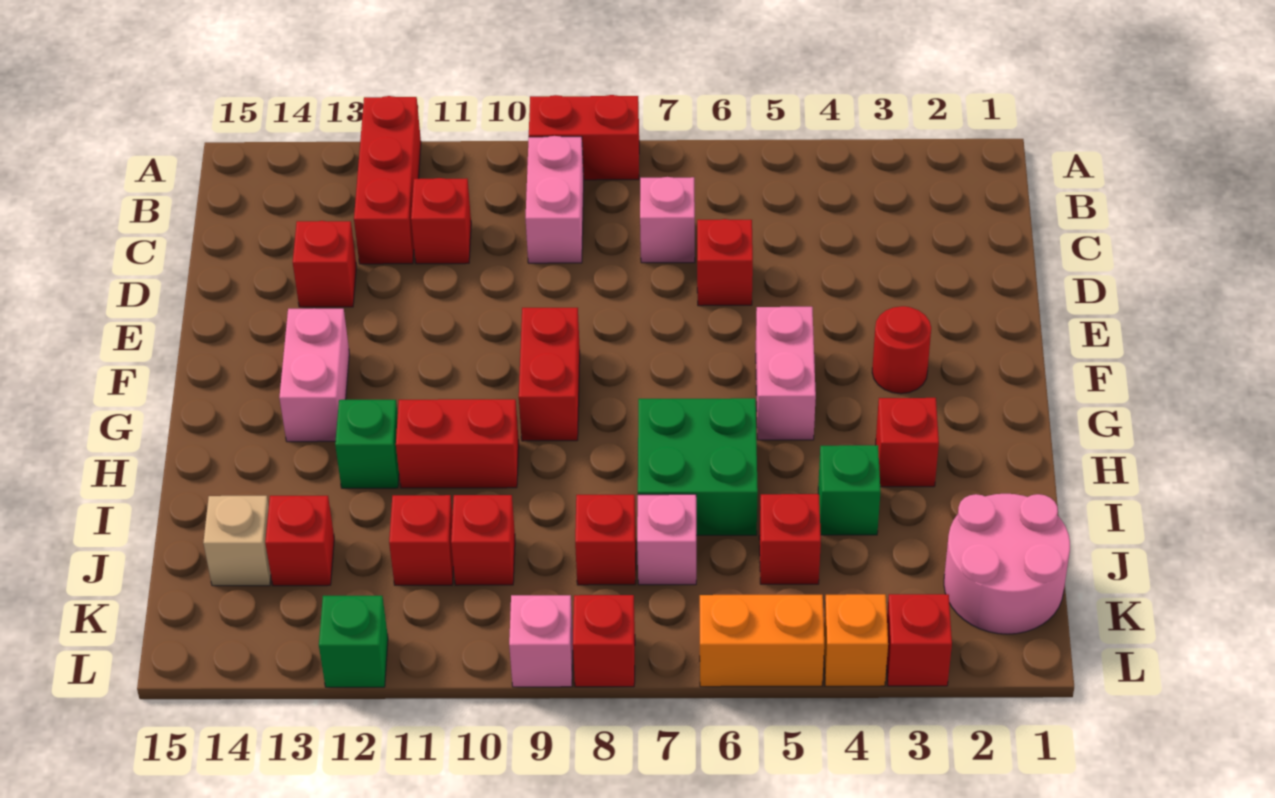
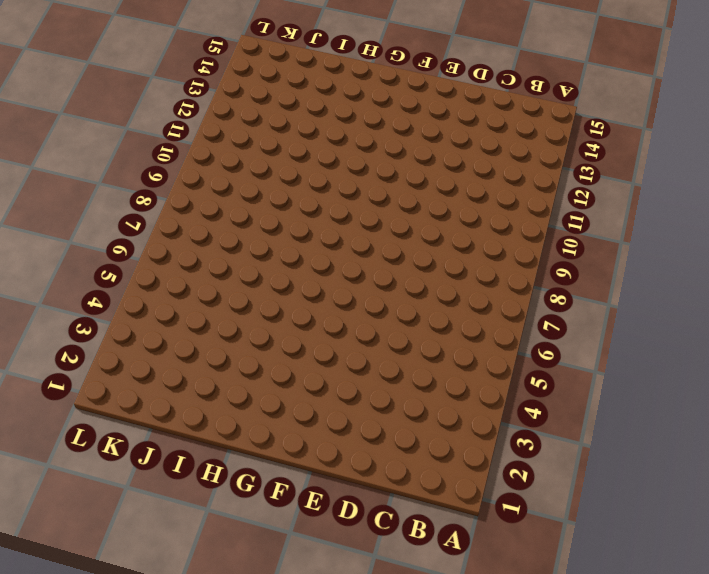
none -> red 1x2 brick [529,95,639,180]
none -> red 1x3 brick [354,96,421,264]
none -> pink 1x2 brick [526,136,584,263]
none -> pink 1x1 brick [640,177,695,263]

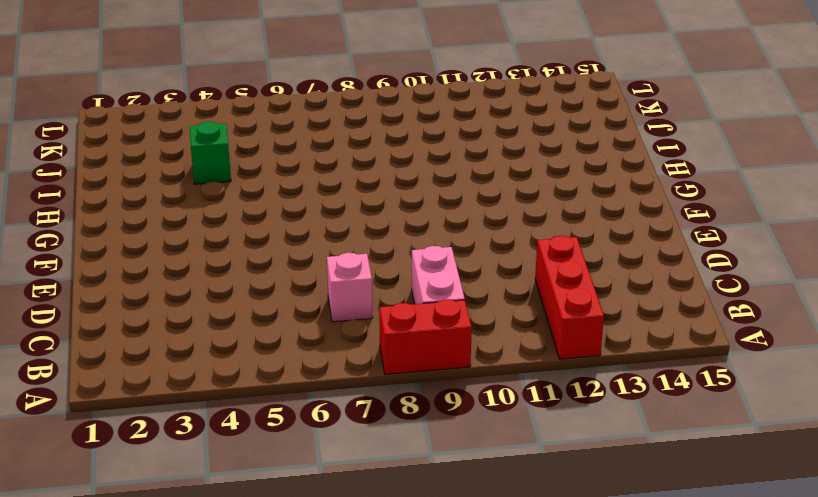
none -> red 1x1 brick [411,178,471,264]
none -> red 1x1 brick [697,219,753,306]
none -> red 1x1 brick [293,221,356,307]
none -> red 1x1 round brick [872,306,931,394]

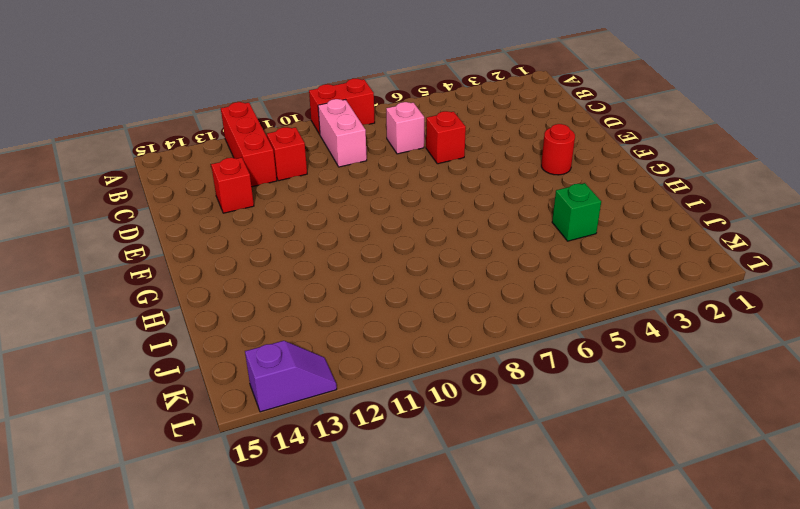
purple 1x2 slope [245,341,337,412] -> none
none -> pink 1x2 brick [756,307,816,440]
none -> red 1x2 brick [519,308,580,441]
none -> pink 1x2 brick [279,308,349,442]
none -> red 1x1 brick [876,398,939,487]

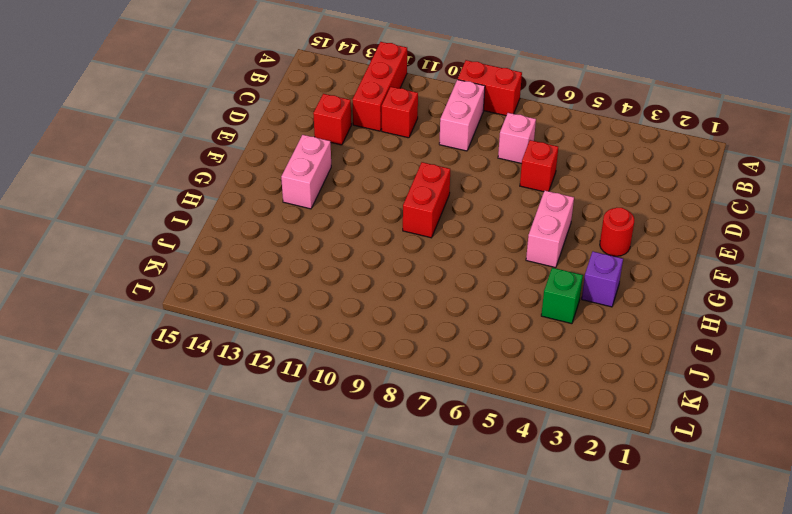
purple 1x1 brick [582,252,623,307] -> red 1x1 brick [876,398,939,487]
none -> green 2x2 brick [638,398,758,535]
none -> red 1x2 brick [396,399,519,488]
none -> green 1x1 brick [335,400,399,488]
none -> pink 2x2 round brick [944,494,1070,634]

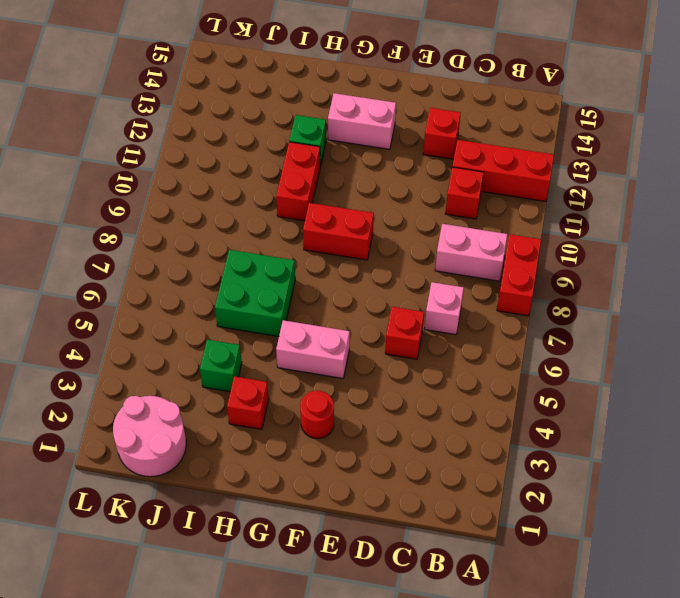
none -> red 1x1 brick [759,494,821,584]
none -> pink 1x1 brick [637,494,696,585]
none -> red 1x1 brick [575,495,636,585]
none -> red 1x1 brick [451,495,515,585]

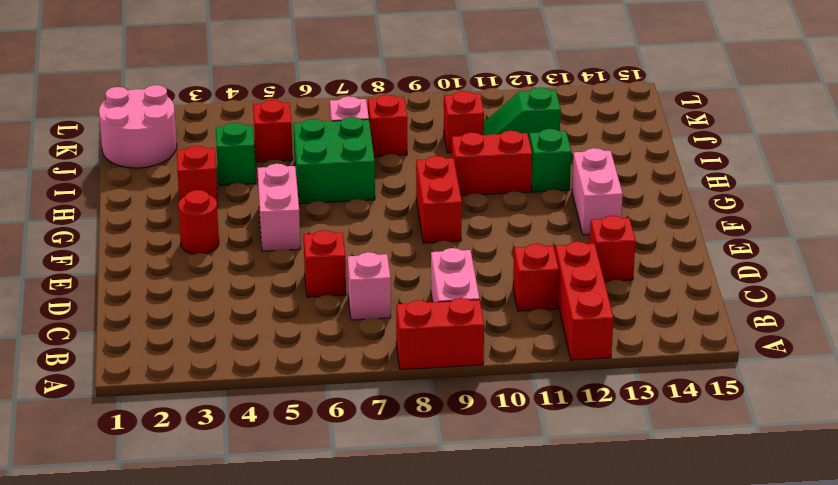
green 1x2 slope [484,87,561,137] -> red 1x1 brick [389,495,453,585]
none -> red 1x1 brick [265,496,334,586]
none -> tan 1x1 brick [203,496,271,586]
none -> red 1x1 brick [887,594,952,686]
none -> orange 1x1 brick [824,594,888,686]

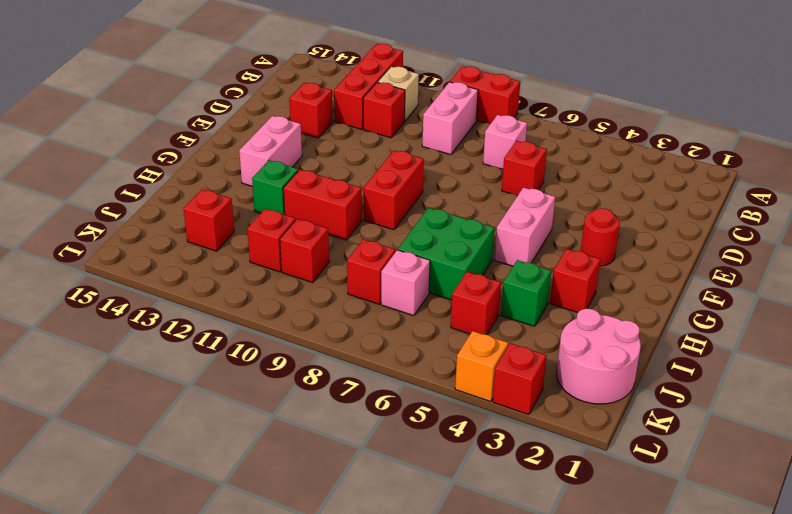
tan 1x1 brick [378,67,419,121] -> tan 1x1 brick moved to [203,496,271,586]
none -> orange 1x2 brick [700,595,824,687]
none -> red 1x1 brick [573,595,635,687]
none -> pink 1x1 brick [509,595,573,687]
none -> green 1x1 brick [319,596,388,687]

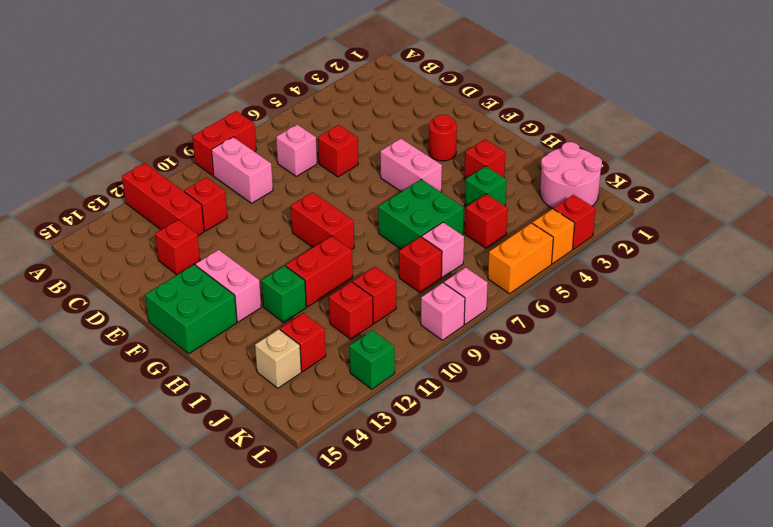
green 2x2 brick [145,265,237,354] -> none
pink 1x1 brick [444,267,488,324] -> red 1x1 brick [573,595,635,687]

